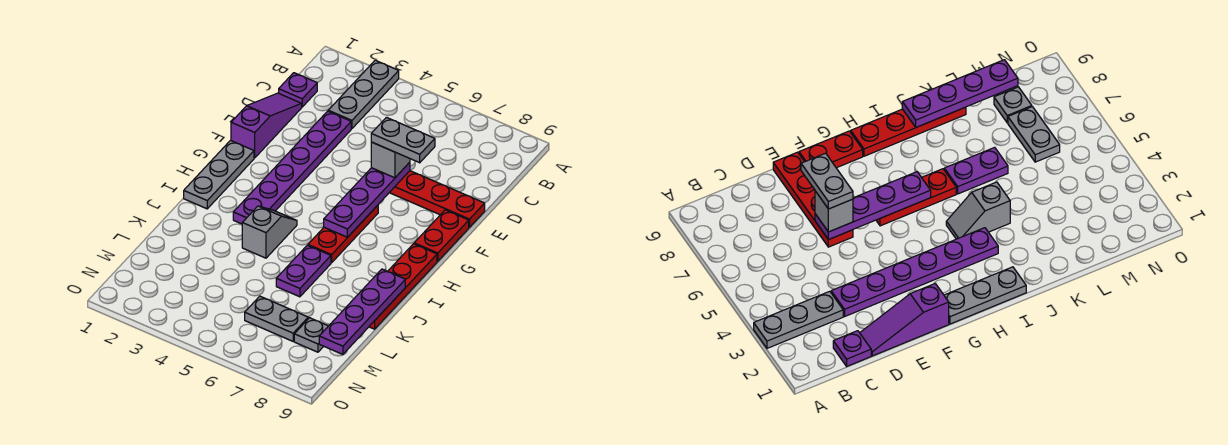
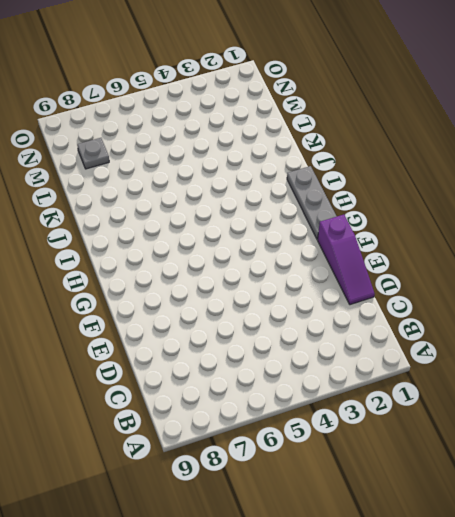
none -> grey 1x3 plate [328,60,399,129]
none -> purple 1x1 plate [279,73,317,107]
none -> purple 1x6 plate [233,111,351,224]

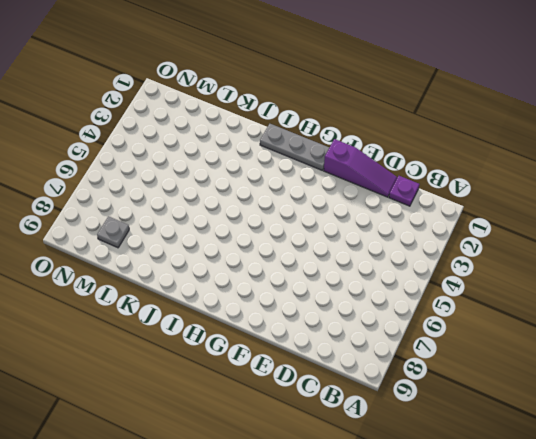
none -> grey 1x3 plate [328,60,399,129]
none -> purple 1x6 plate [233,111,351,224]
none -> red 1x4 plate [389,171,485,227]

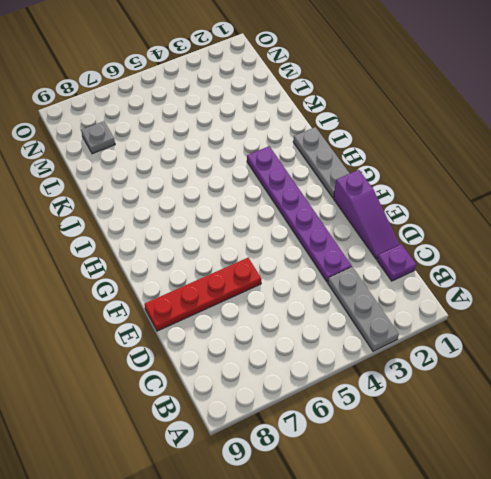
none -> red 1x2 plate [414,210,469,261]
none -> red 1x3 plate [308,205,378,263]
none -> red 1x4 plate [369,244,437,329]

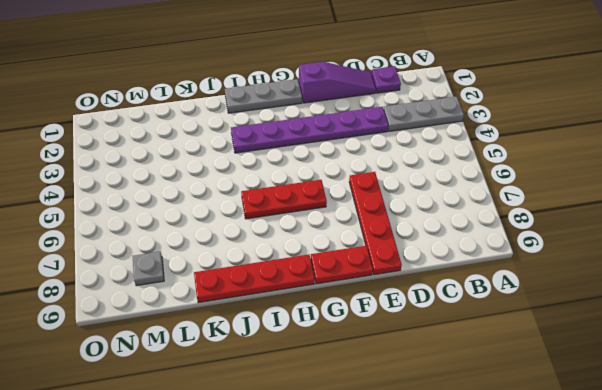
none -> grey 1x2 slope [242,206,297,258]
none -> purple 1x2 plate [276,245,331,297]
none -> grey 1x2 plate [245,296,308,341]

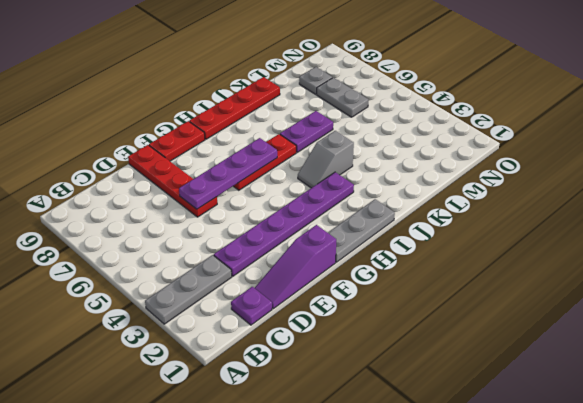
none -> purple 1x4 plate [319,269,405,354]
none -> grey 1x1 brick [371,142,410,178]
none -> grey 1x2 plate [371,117,435,163]

